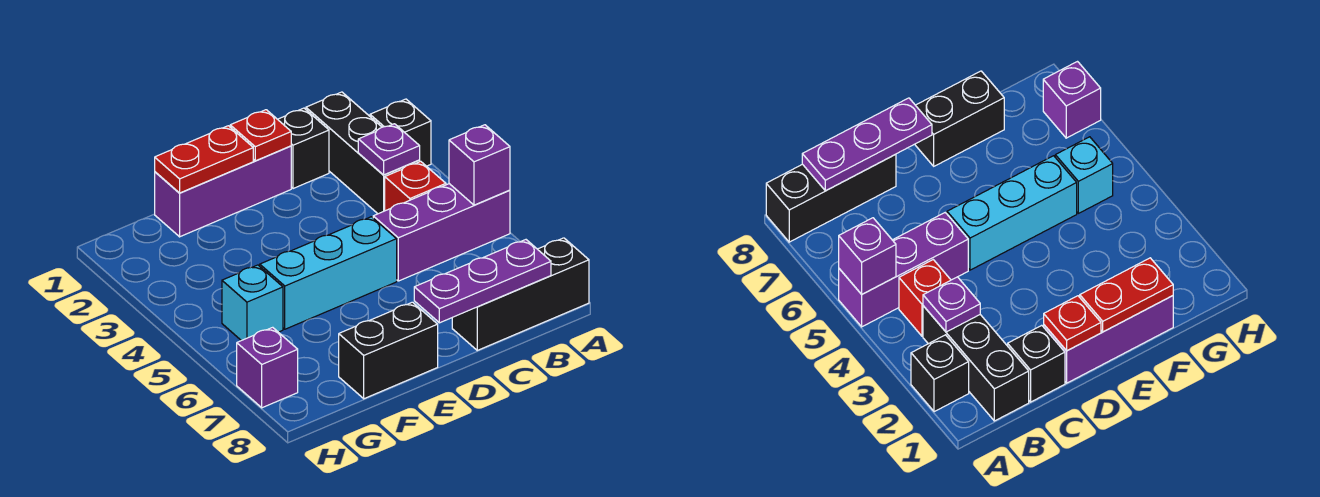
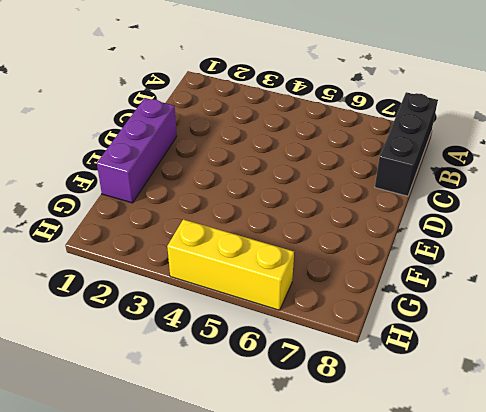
yellow 1x3 brick [167,219,294,310] -> none
none -> black 1x1 brick [370,99,431,166]
none -> purple 1x3 brick [373,184,510,281]
none -> black 1x3 brick [306,92,420,214]

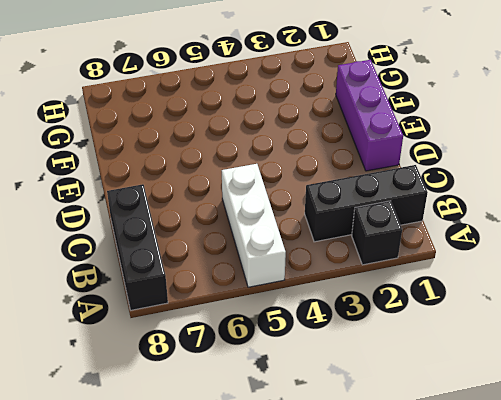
white 1x3 brick [222,164,286,287] -> purple 1x3 brick [373,184,510,281]
none -> red 1x1 brick [385,161,446,211]
none -> black 1x1 brick [278,108,329,189]
none -> cyan 1x3 brick [260,217,397,329]

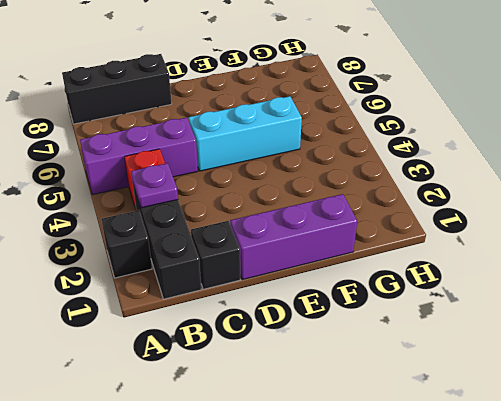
none -> black 1x2 brick [339,302,438,399]
none -> cyan 1x1 brick [222,265,283,341]
none -> purple 1x1 brick [237,327,298,408]

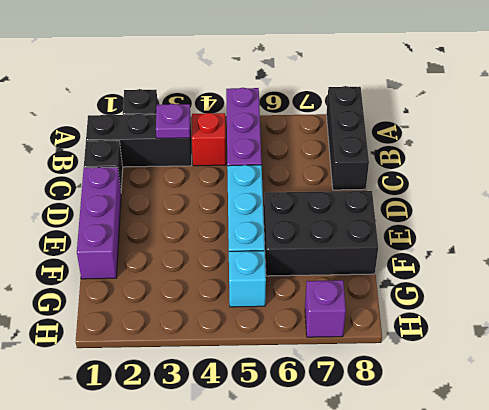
black 2x3 brick [264,191,378,276] -> black 1x2 brick [339,302,438,399]
none -> purple 1x1 brick [449,125,510,205]
none -> purple 1x3 plate [414,240,551,323]
none -> red 1x1 plate [230,110,291,161]

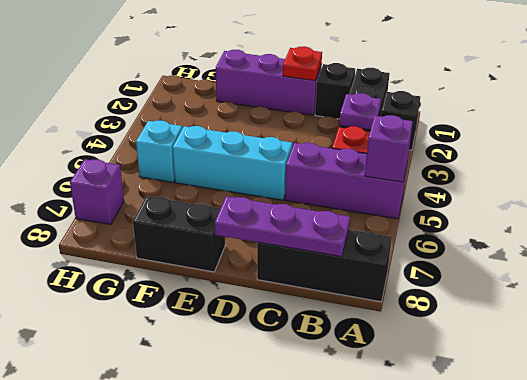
none -> red 1x2 plate [155,126,253,193]

